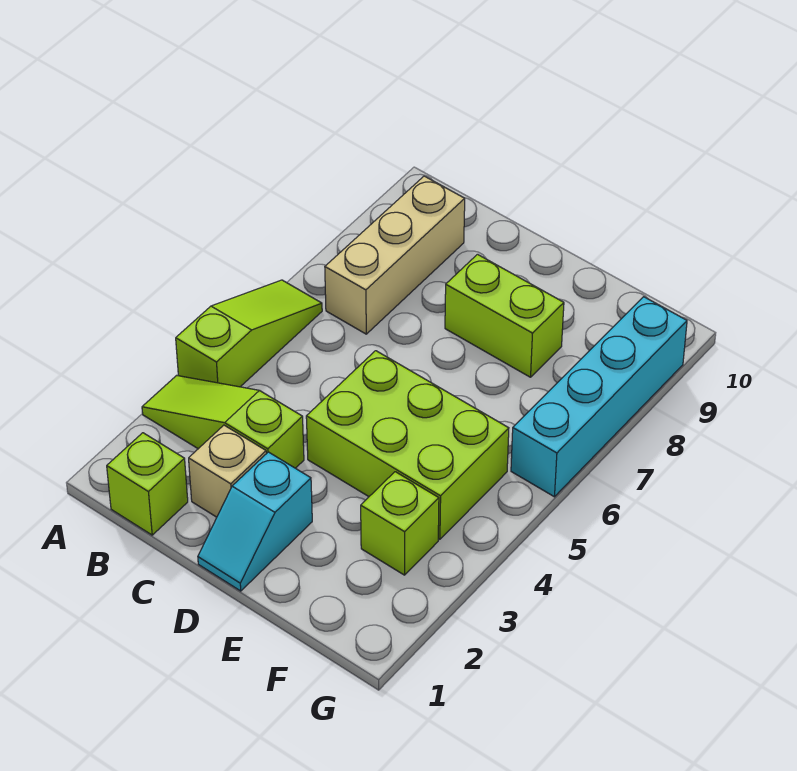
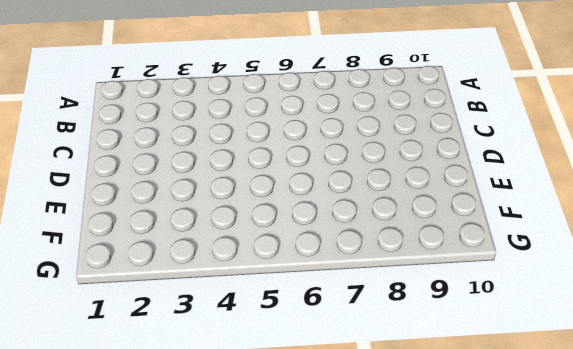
none -> lime 1x3 slope [142,375,304,468]
none -> lime 1x3 slope [176,280,322,387]

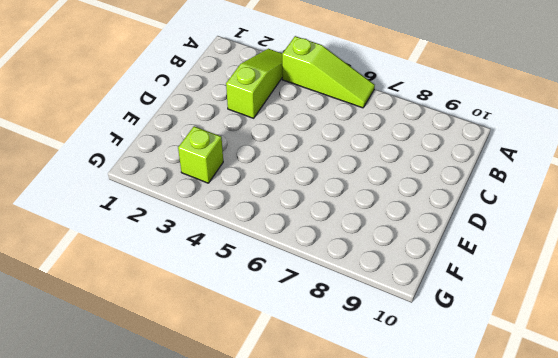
none -> lime 1x1 brick [107,433,188,535]
none -> tan 1x3 brick [325,176,465,334]

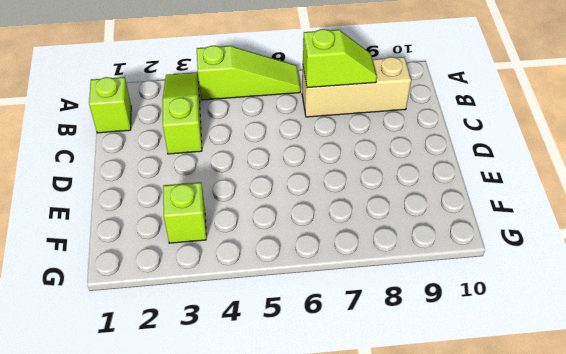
lime 1x2 slope [303,29,377,88] -> none
none -> tan 1x1 brick [189,425,266,517]
none -> cyan 1x2 slope [198,452,312,591]

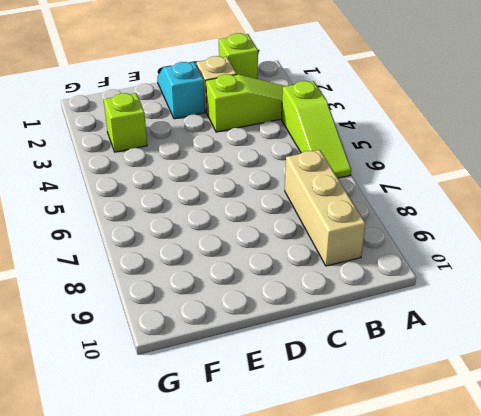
none -> lime 2x3 brick [306,351,509,539]
none -> lime 1x2 brick [445,254,564,377]

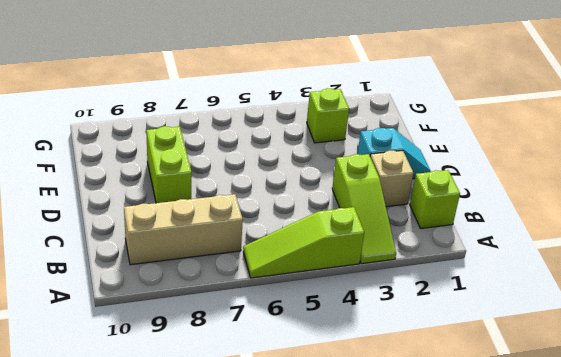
none -> lime 2x3 brick [306,351,509,539]
none -> cyan 1x4 brick [511,297,687,497]

